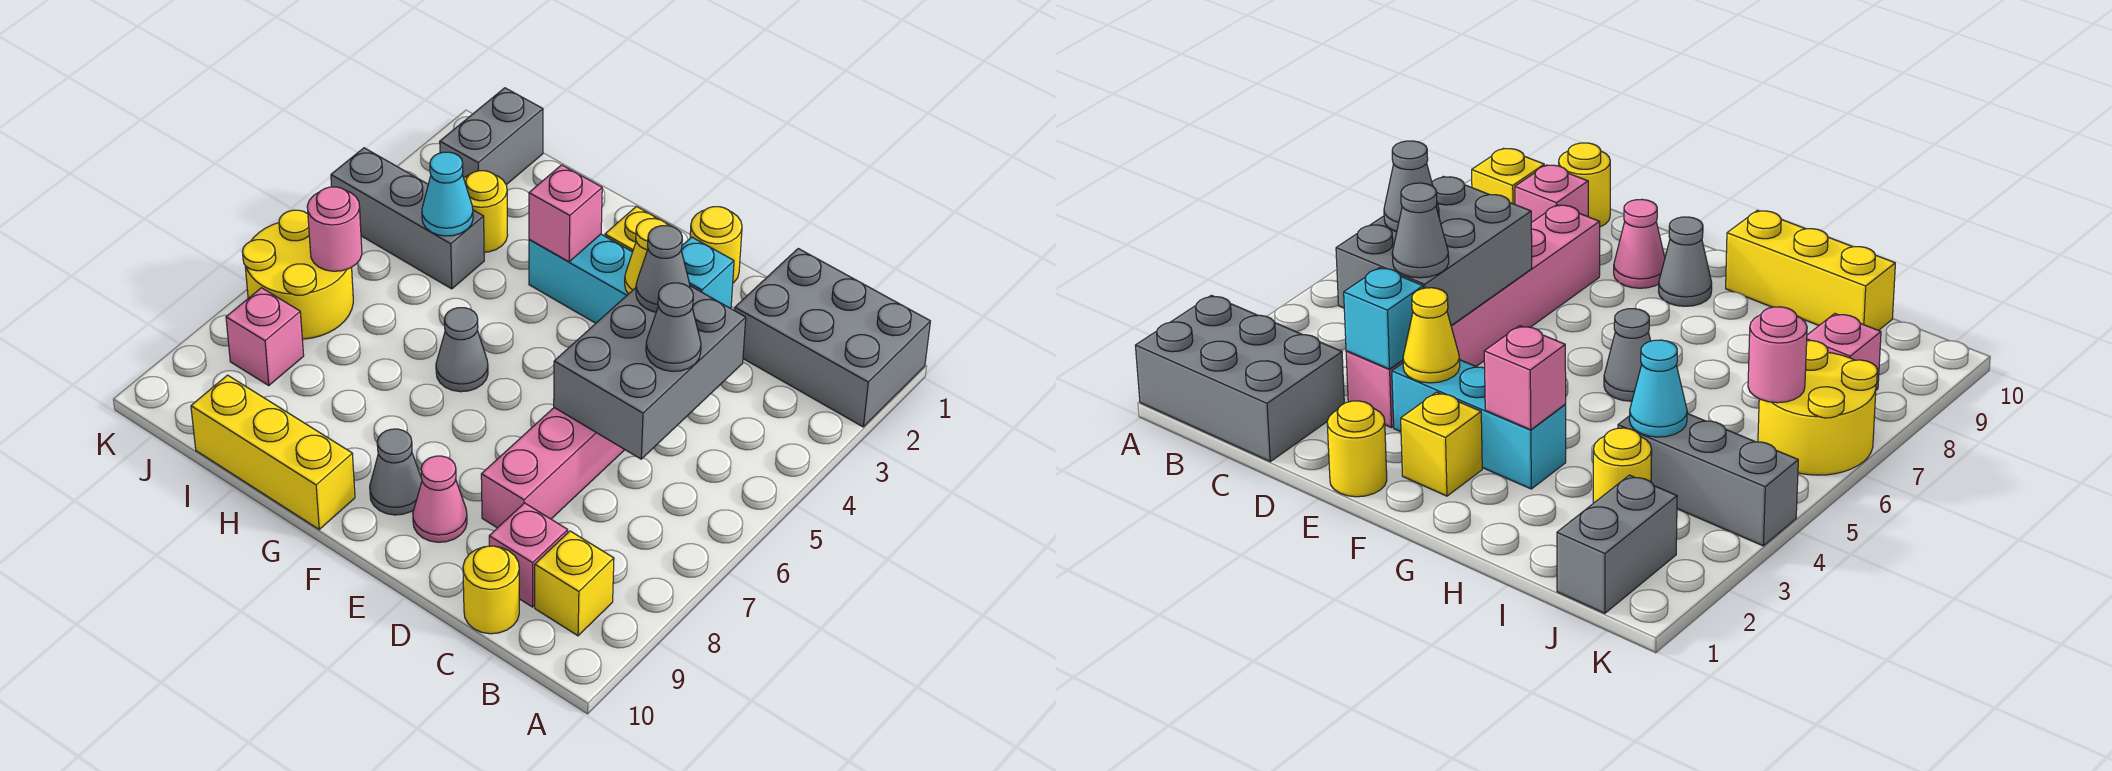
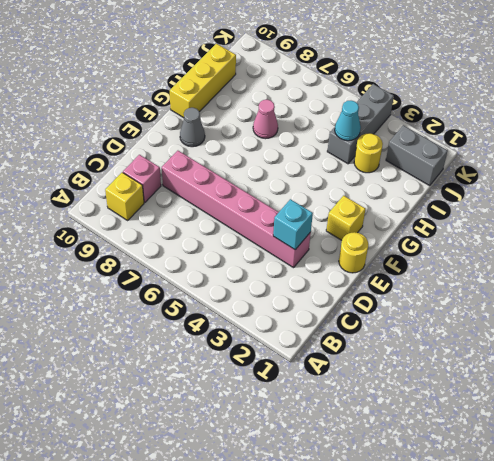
pink 1x1 cone [253,100,278,139] -> pink 1x1 cone moved to [413,456,467,542]
none -> grey 2x3 brick [735,249,930,427]
none -> yellow 1x1 round brick [463,546,519,634]
none -> cyan 1x3 brick [529,234,632,323]

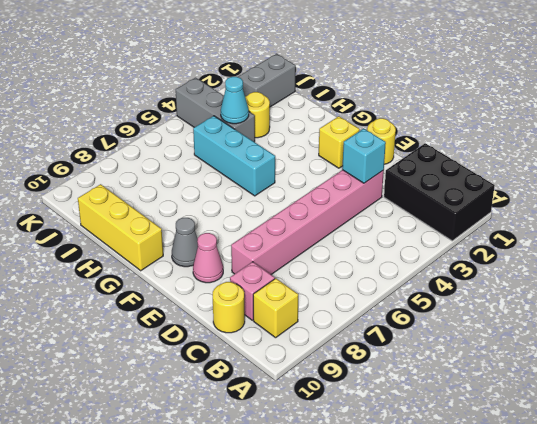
black 2x3 brick [384,143,495,241] -> grey 2x3 brick [735,249,930,427]
cyan 1x3 brick [193,116,275,196] -> cyan 1x3 brick moved to [529,234,632,323]
none -> grey 1x1 cone [436,308,488,392]
none -> yellow 2x2 round brick [242,210,353,339]
none -> pink 1x1 brick [226,288,304,385]

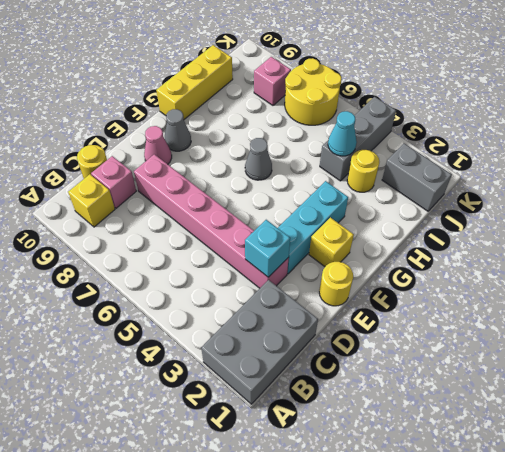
none -> grey 2x3 brick [554,286,746,459]
none -> yellow 1x1 cone [625,219,668,294]
none -> pink 1x1 brick [529,165,602,262]

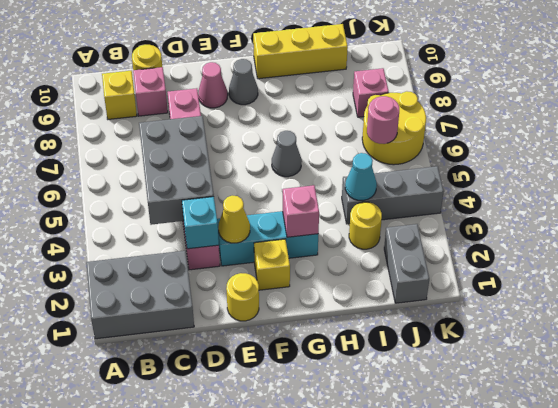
none -> grey 1x1 cone [646,283,701,371]
none -> grey 1x1 cone [636,226,690,312]

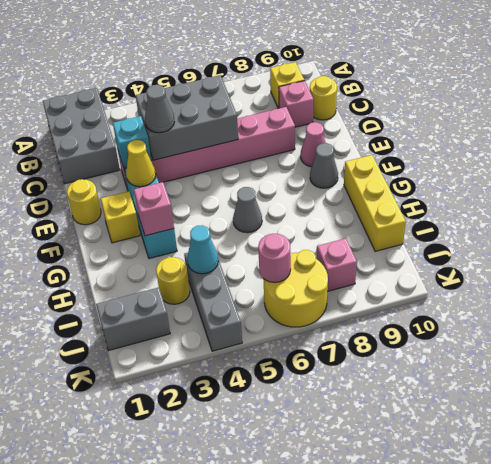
none -> grey 1x1 cone [646,283,701,371]

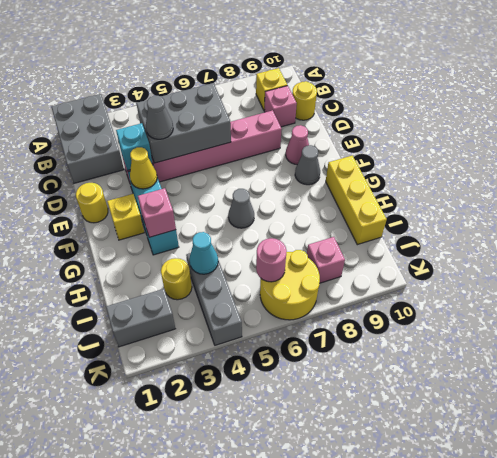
none -> grey 1x1 cone [646,283,701,371]

